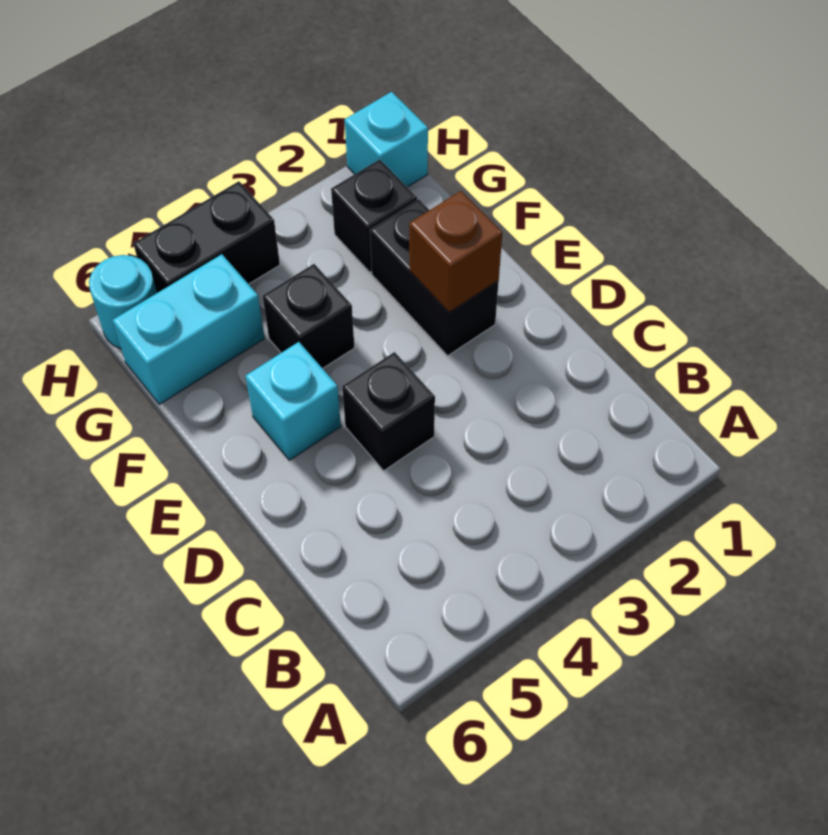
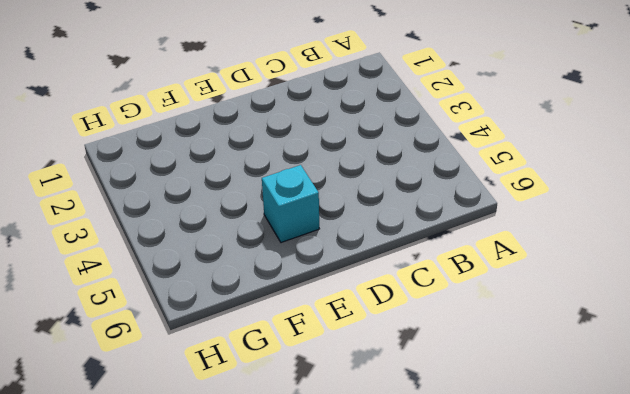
none -> black 1x1 brick [342,352,435,471]
none -> black 1x2 brick [370,199,499,356]

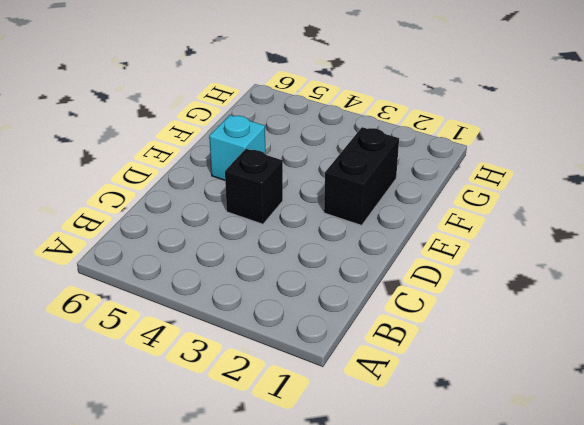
none -> black 1x1 brick [263,264,355,369]
none -> black 1x1 brick [331,159,417,272]

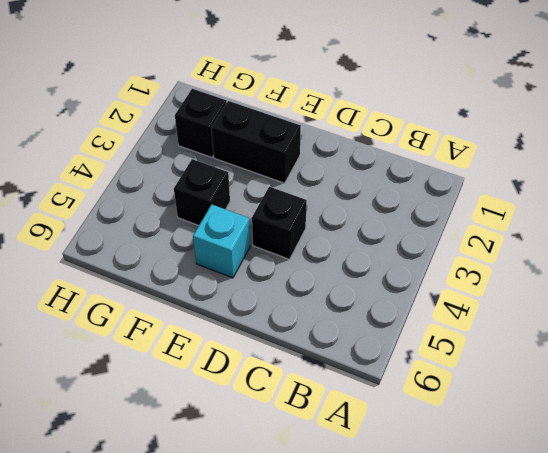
none -> cyan 1x2 brick [113,254,265,405]
none -> cyan 1x1 brick [345,92,428,187]

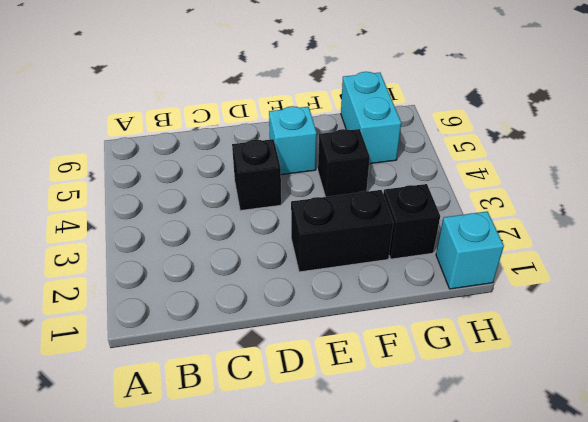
none -> black 1x2 brick [133,181,280,293]
none -> cyan 1x1 round brick [89,255,157,349]

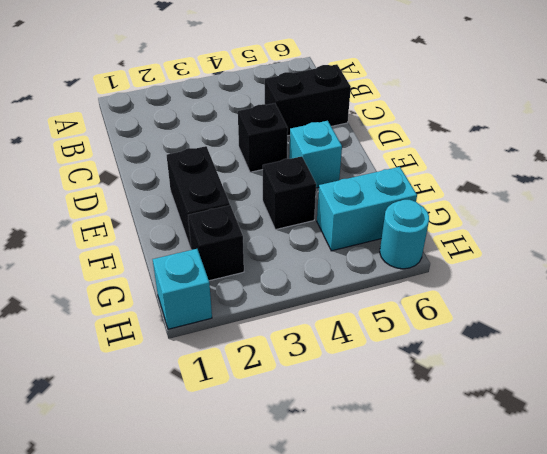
black 1x2 brick [265,64,351,136] -> black 1x2 brick moved to [133,181,280,293]
none -> brown 1x1 brick [409,191,502,312]

